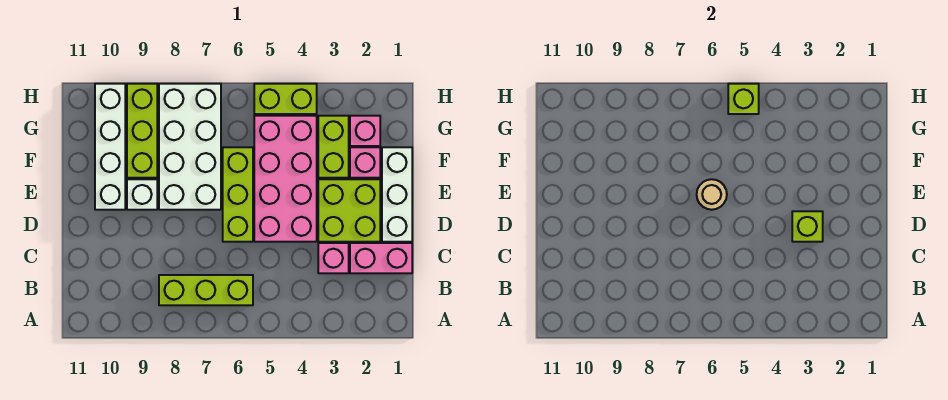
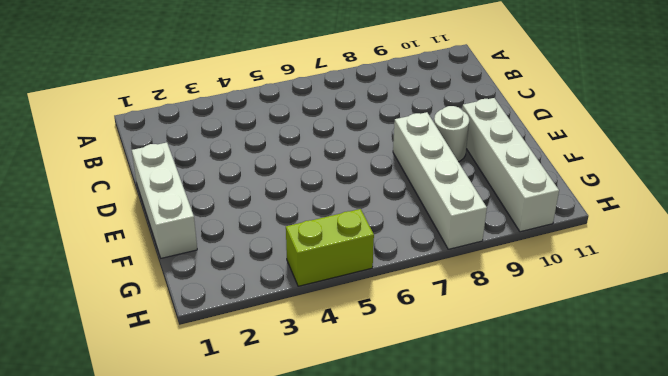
white 1x4 brick [393,112,487,249] -> white 2x4 brick [159,84,221,210]
white 1x1 round brick [434,106,469,162] -> white 1x1 brick [127,179,157,210]
none -> lime 1x3 brick [159,275,253,305]
none -> pink 1x2 brick [350,243,412,273]
none -> pink 1x1 brick [318,243,349,273]

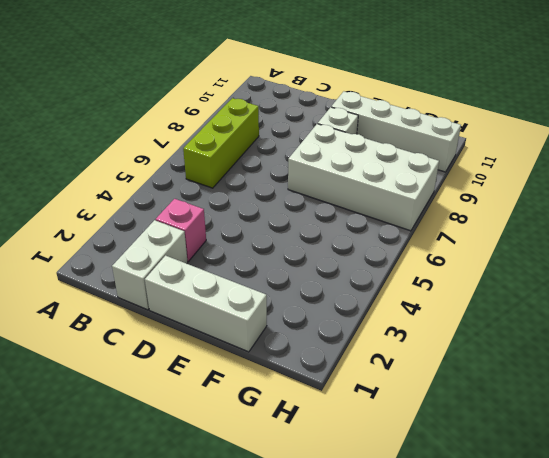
white 1x2 brick [112,220,188,310] -> pink 1x2 brick [350,243,412,273]
none -> lime 2x2 brick [318,179,380,242]
none -> pink 2x4 brick [254,116,317,242]
none -> lime 1x3 brick [223,147,253,242]

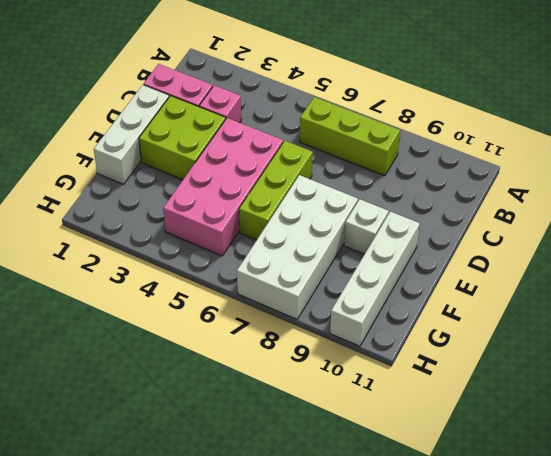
none -> pink 1x1 brick [350,147,380,178]
none -> lime 1x2 brick [318,116,349,178]
none -> lime 1x3 brick [127,84,157,178]

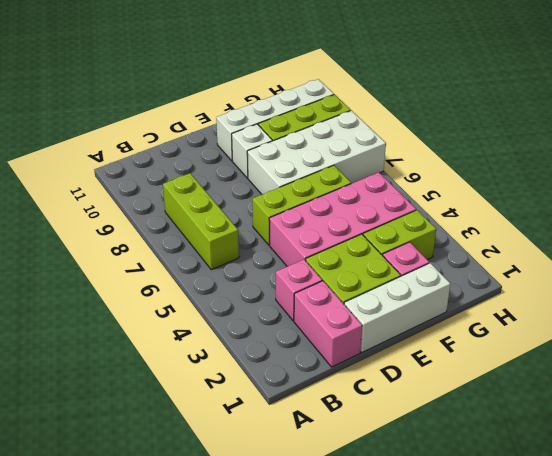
none -> pink 1x1 brick [350,116,380,146]
none -> lime 1x2 brick [254,84,317,114]
none -> lime 1x1 brick [792,211,823,242]

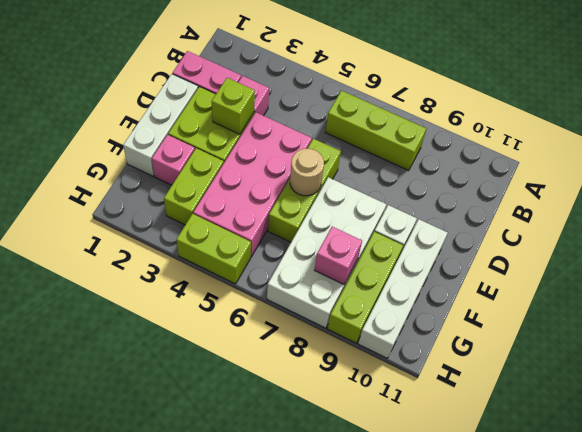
pink 1x1 brick [315,227,362,284] -> pink 1x1 brick moved to [350,116,380,146]
none -> lime 1x1 brick [728,84,759,114]

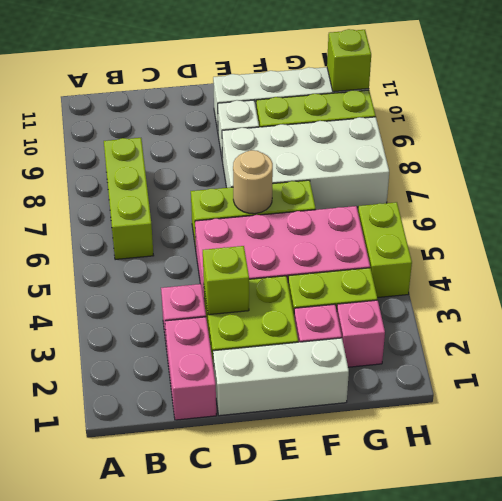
lime 1x1 brick [327,29,371,92] -> lime 1x1 brick moved to [728,84,759,114]

